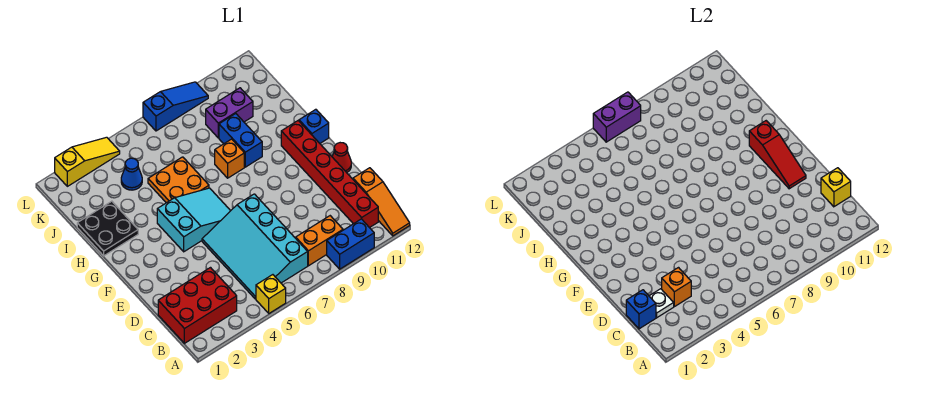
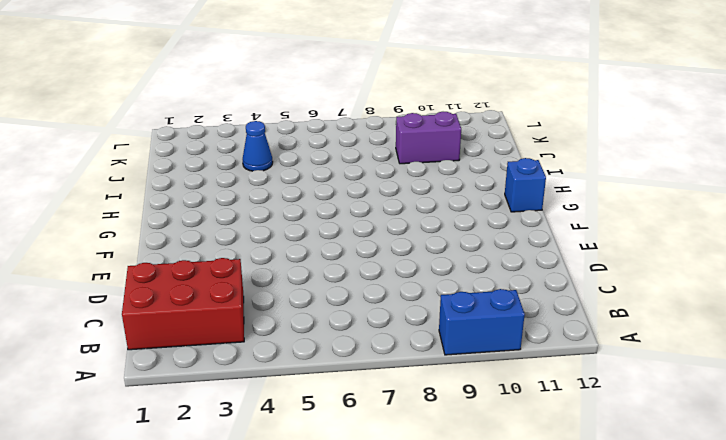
none -> yellow 1x1 brick [256,275,286,313]
none -> orange 1x3 slope [353,168,410,236]
none -> cyan 3x4 slope [202,194,308,299]

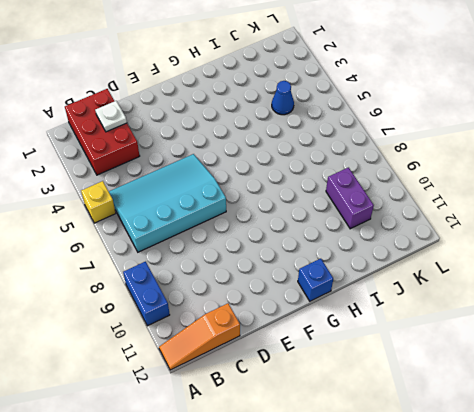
none -> orange 1x2 brick [296,216,343,266]
none -> red 1x6 brick [281,121,378,228]
none -> red 1x1 cone [332,143,351,173]

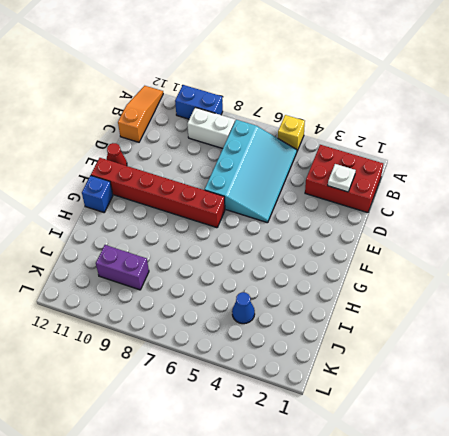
white 1x2 brick [187,107,235,149] -> orange 1x2 brick [296,216,343,266]
red 1x6 brick [91,158,225,228] -> red 1x6 brick turned to [281,121,378,228]
none -> cyan 2x3 slope [157,188,230,252]
none -> black 2x2 plate [77,201,138,256]
none -> orange 2x2 plate [148,157,209,203]

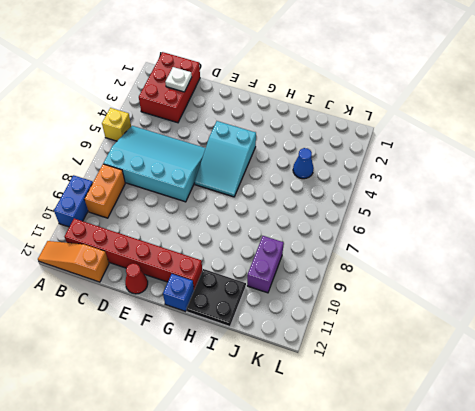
black 2x2 plate [187,269,246,327] -> black 2x2 plate moved to [77,201,138,256]
none -> orange 2x2 plate [148,157,209,203]
none -> orange 1x1 brick [215,139,244,178]
none -> blue 1x2 brick [219,114,262,167]

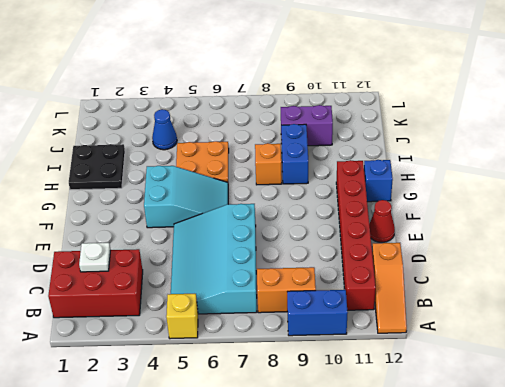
none -> yellow 1x3 slope [55,137,120,186]
none -> blue 1x3 slope [143,82,208,131]
none -> blue 1x1 brick [626,290,656,329]

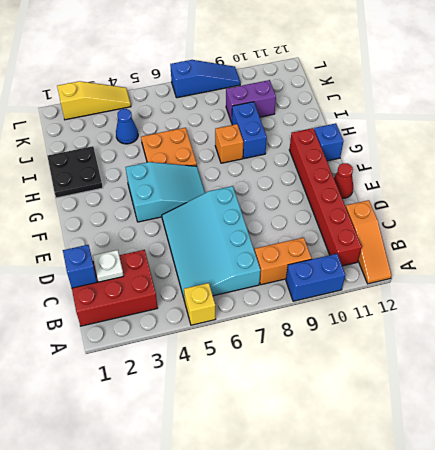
none -> orange 1x1 brick [662,268,691,307]
none -> yellow 1x1 brick [821,168,851,207]
none -> red 1x3 slope [749,121,806,189]

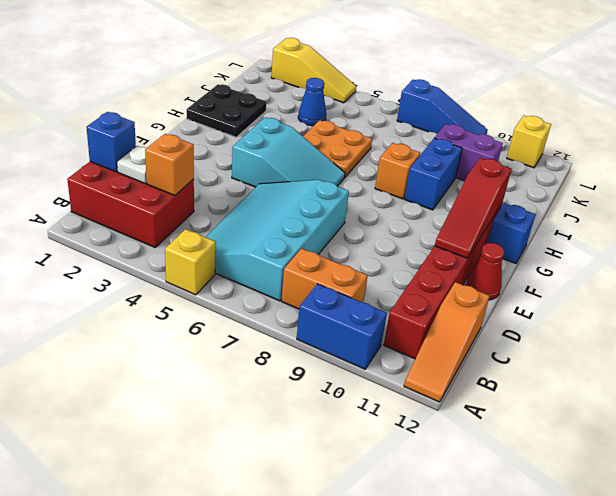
yellow 1x1 brick [507,115,551,168] -> yellow 1x1 brick moved to [821,168,851,207]
none -> purple 1x2 brick [593,92,641,142]

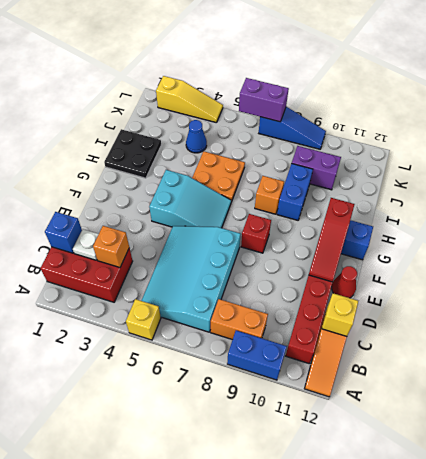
red 1x1 brick [241,214,271,253] -> none

